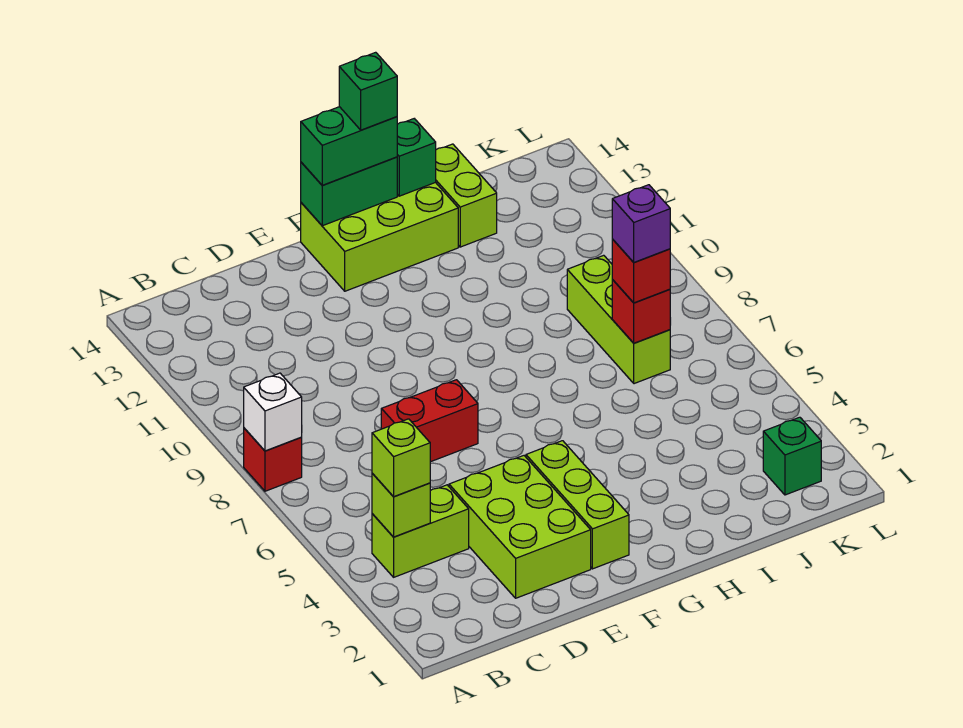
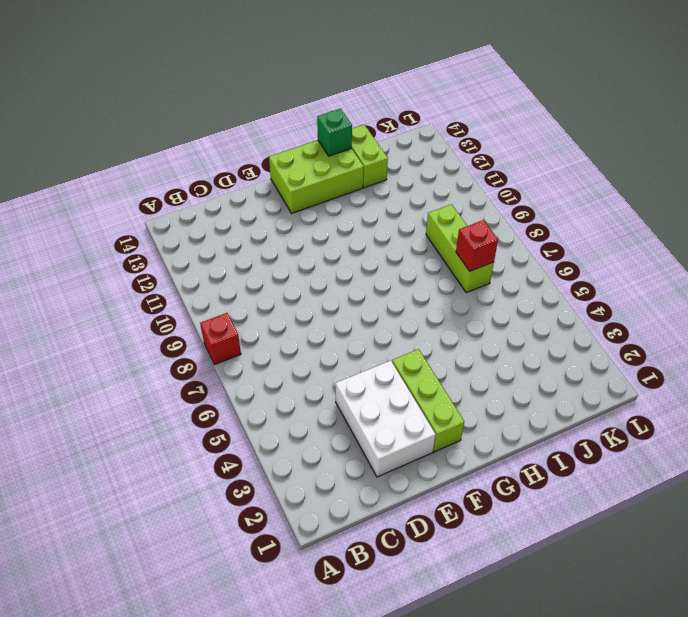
white 2x3 brick [336,361,436,477] -> lime 2x3 brick [449,456,591,598]
none -> lime 1x2 brick [372,485,469,577]
none -> red 1x2 brick [381,380,478,462]
none -> green 1x1 brick [763,417,821,495]

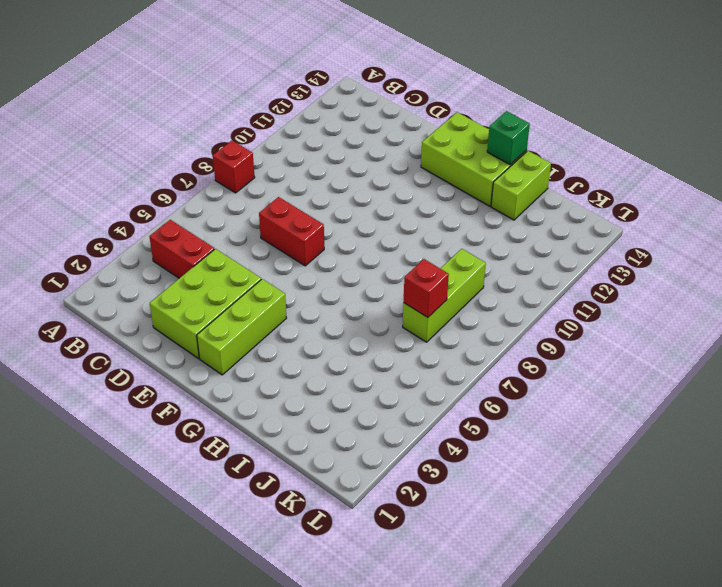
red 1x2 brick [149,220,214,278] -> lime 1x2 brick [372,485,469,577]
none -> green 1x1 brick [763,417,821,495]
none -> white 1x1 brick [244,373,302,451]
none -> lime 1x1 brick [372,474,430,537]

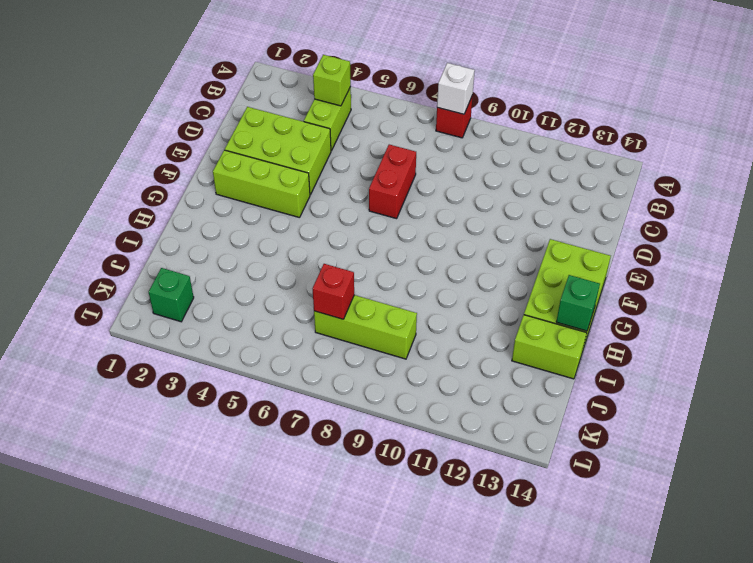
none -> green 1x2 brick [301,157,397,226]
none -> lime 1x1 brick [372,419,430,497]
none -> green 1x2 brick [301,107,397,185]

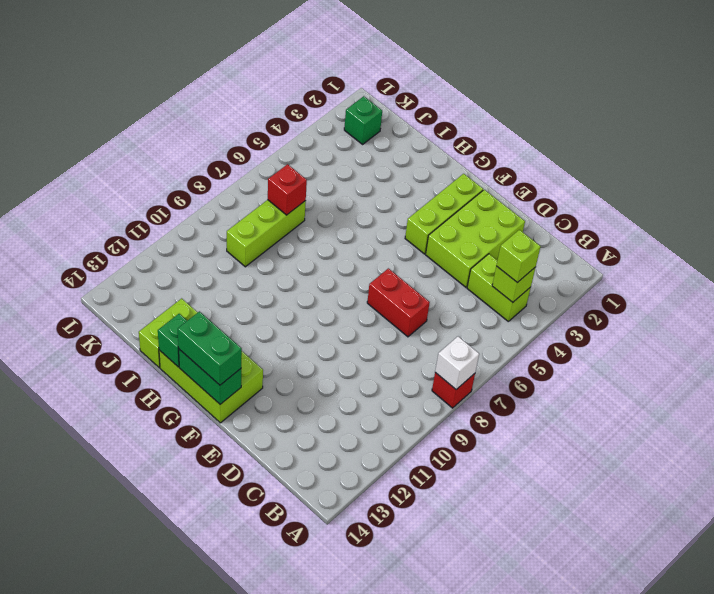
none -> red 1x1 brick [612,239,670,303]
none -> green 1x1 brick [339,52,397,130]
none -> purple 1x1 brick [612,185,670,262]

